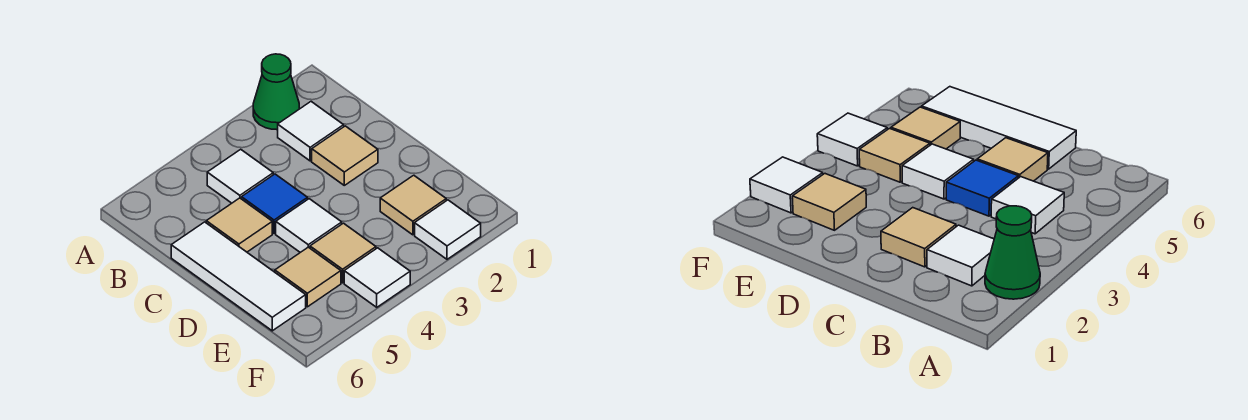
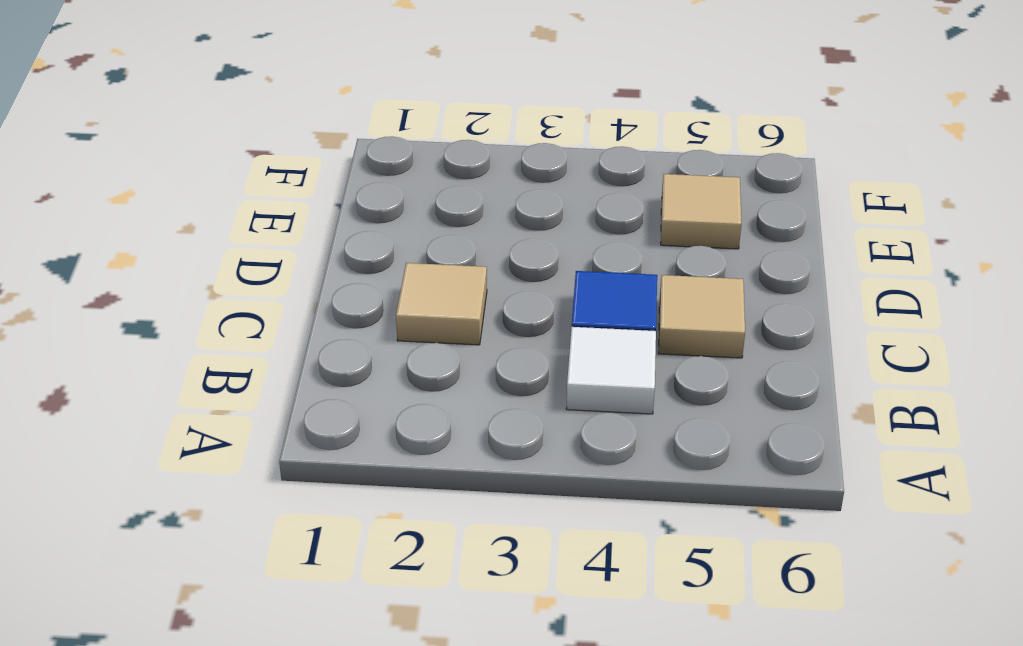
none -> green 1x1 cone [253,54,299,130]
none -> white 1x1 tile [278,102,344,161]
none -> white 1x3 tile [171,222,306,331]

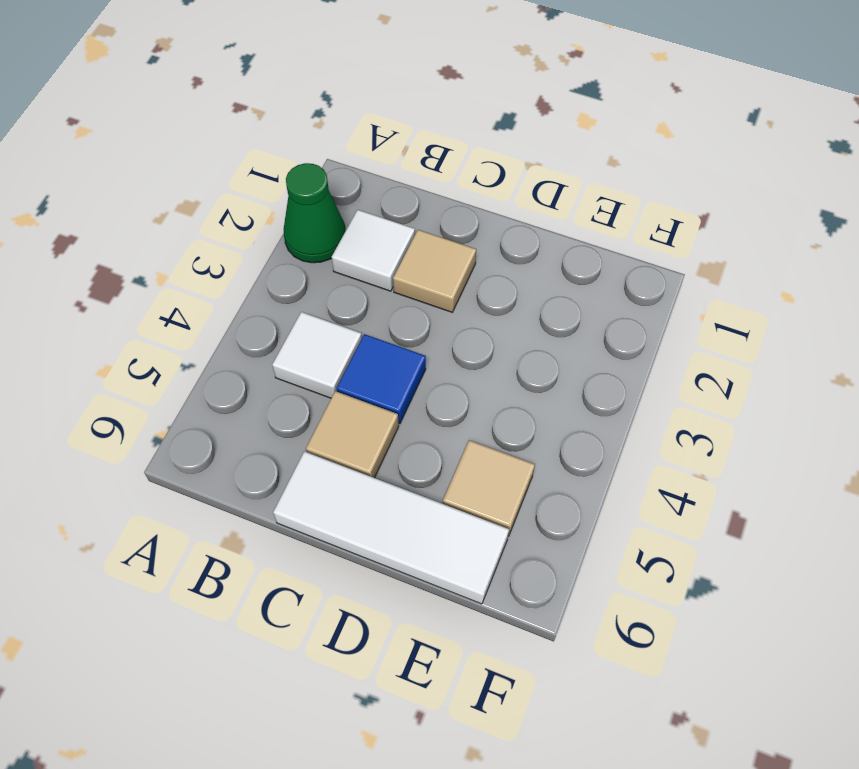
none -> white 1x1 tile [276,199,342,252]
none -> tan 1x1 tile [380,175,446,235]
none -> tan 1x1 tile [310,223,376,283]

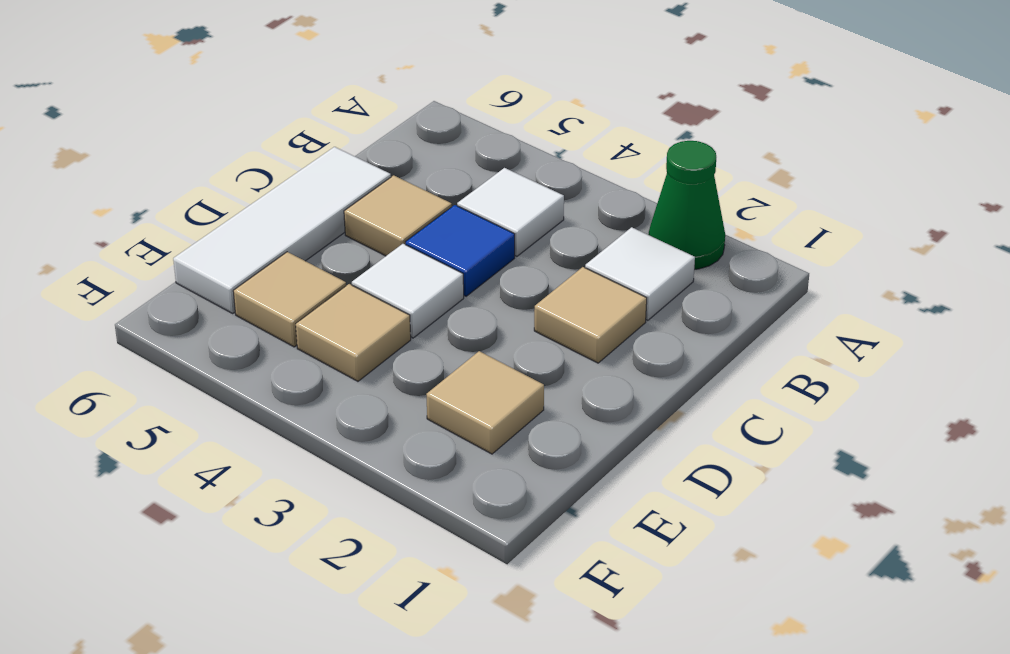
none -> white 1x1 tile [415,200,481,259]
none -> white 1x1 tile [344,248,410,307]

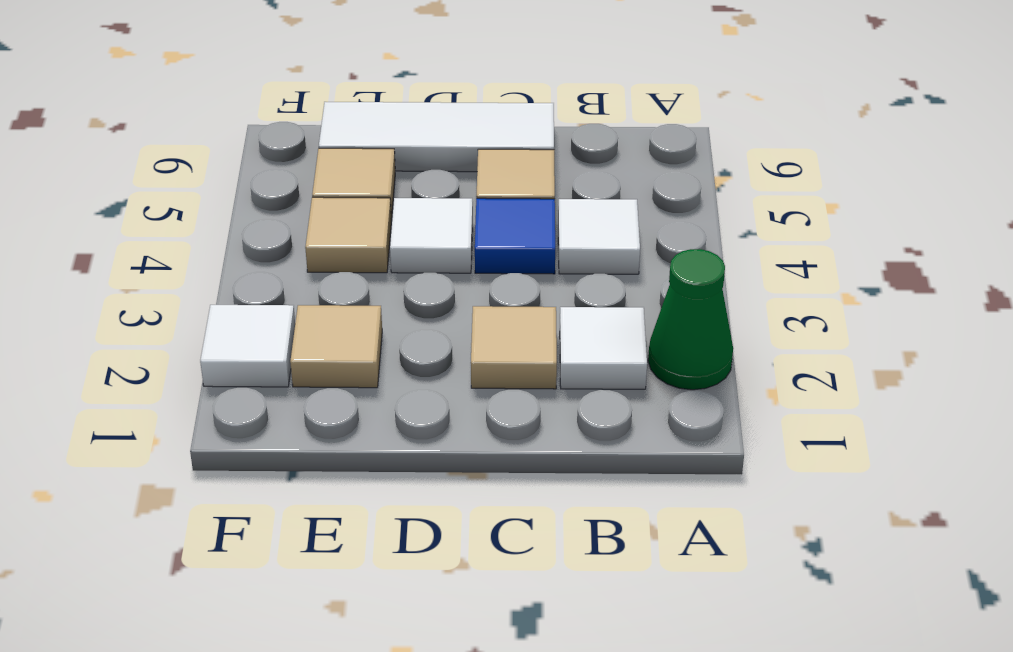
none -> white 1x1 tile [344,248,410,307]

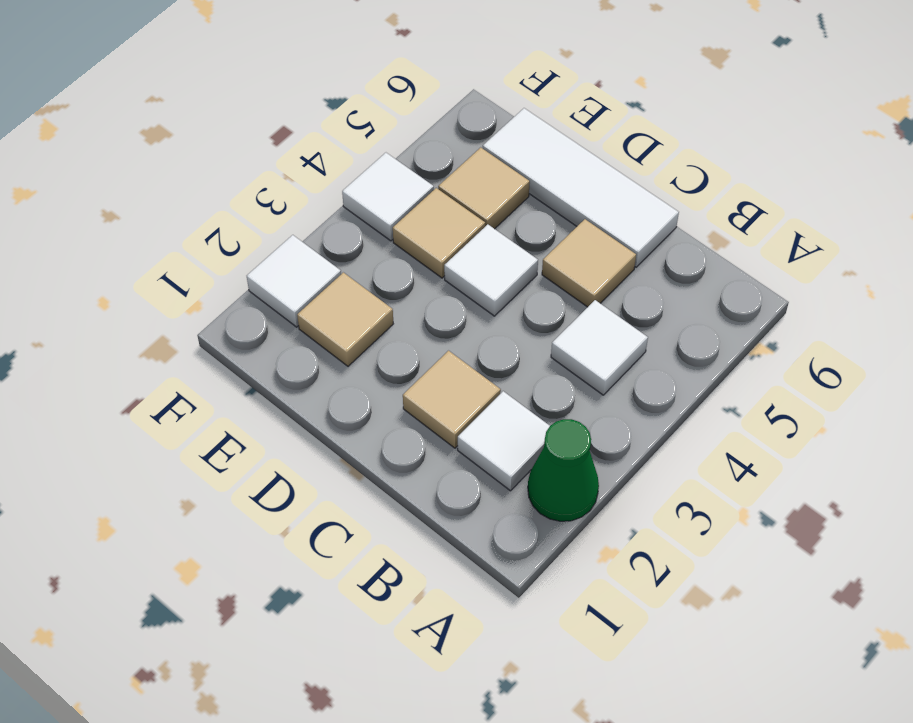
none -> blue 1x1 tile [242,174,308,233]

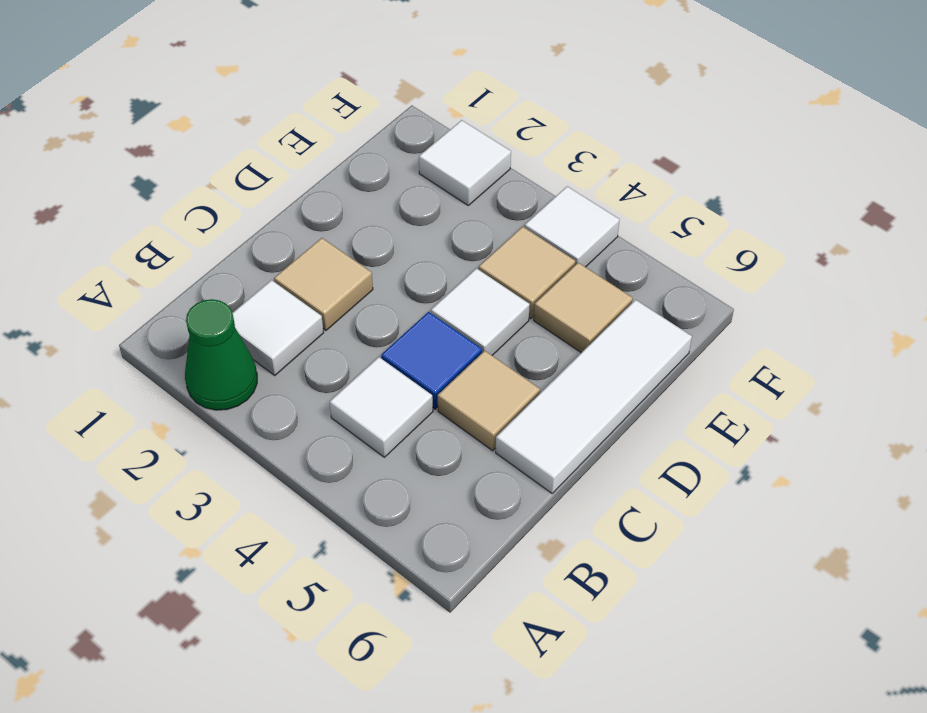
none -> tan 1x1 tile [380,175,446,235]

